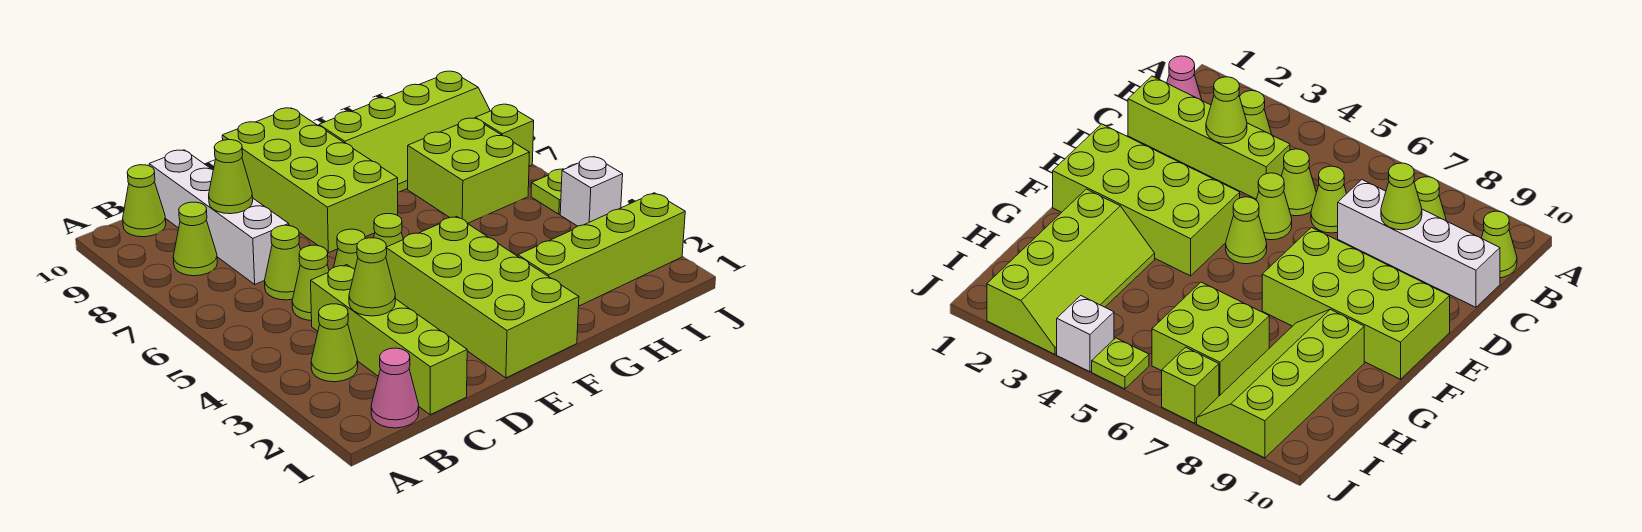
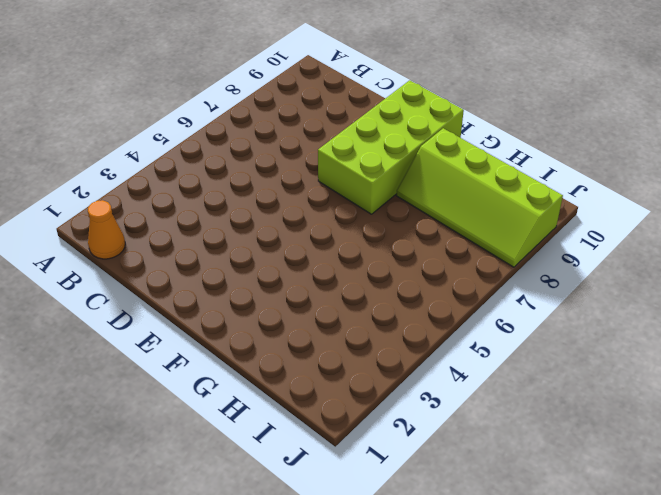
orange 1x1 cone [88,200,125,259] -> pink 1x1 cone [371,348,419,428]
none -> lime 1x1 cone [311,304,358,382]
none -> lime 1x1 cone [173,202,217,276]
none -> lime 1x1 cone [123,165,166,237]

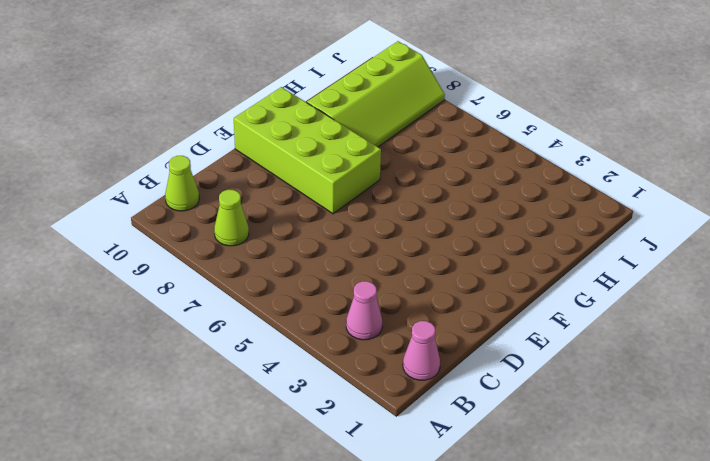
pink 1x1 cone [346,281,382,340] -> lime 1x1 cone [311,304,358,382]
none -> lime 1x4 brick [311,265,467,415]
none -> lime 1x1 cone [292,245,329,321]
none -> lime 1x1 cone [265,225,300,300]

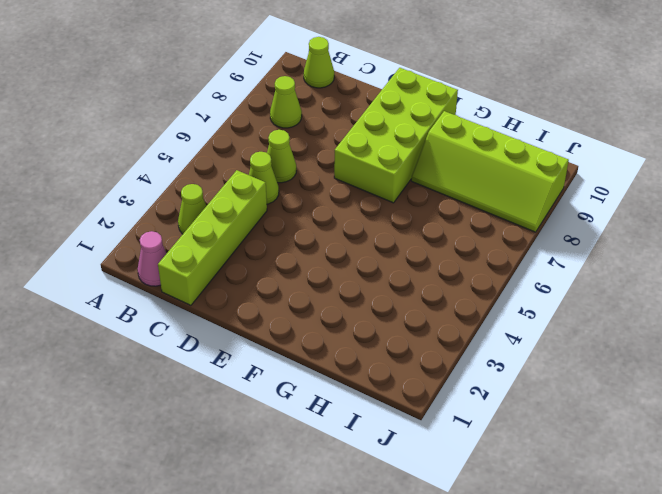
none -> white 1x4 brick [149,150,289,284]
none -> lime 1x1 cone [334,229,365,269]
none -> lime 2x4 brick [386,217,579,378]

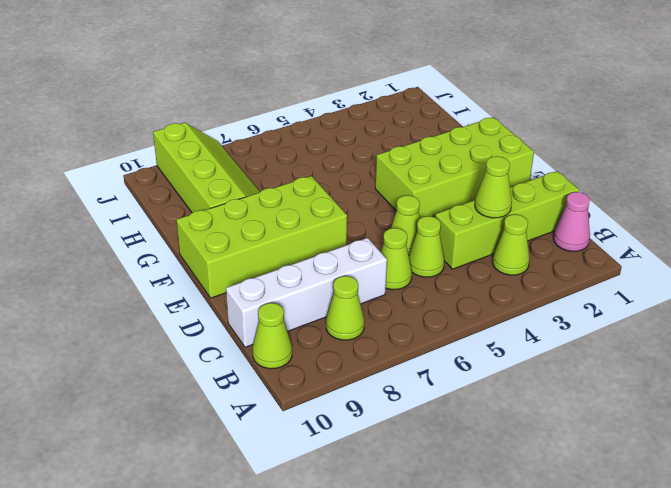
none -> lime 1x1 cone [374,214,403,247]
none -> lime 2x4 slope [517,193,685,306]
none -> lime 2x2 brick [408,118,530,224]

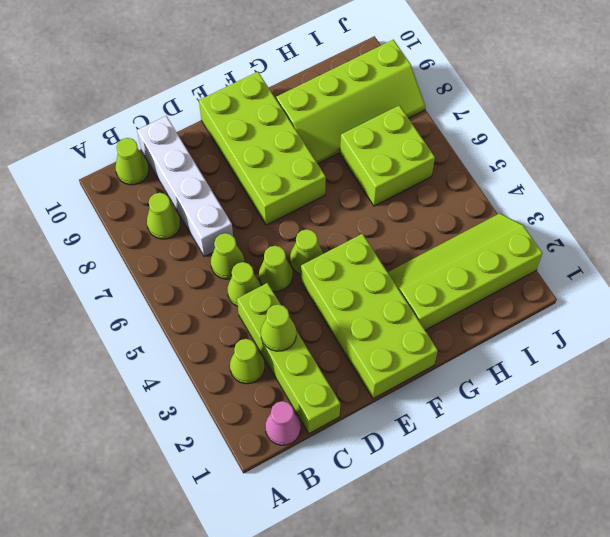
none -> white 1x1 brick [560,157,623,226]
none -> lime 1x1 plate [531,169,564,214]
none -> lime 1x1 brick [475,104,534,166]

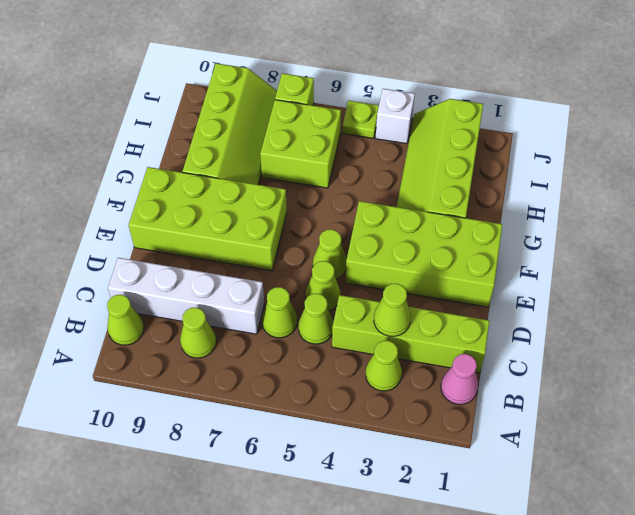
none -> lime 1x1 cone [209,140,253,214]

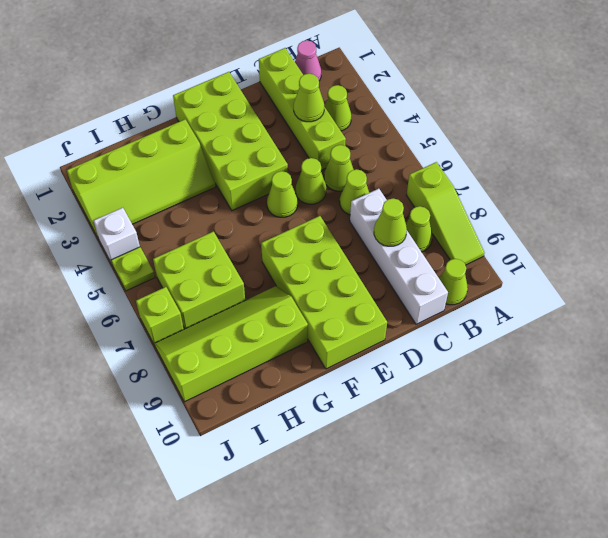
lime 1x3 slope [407,162,485,265] -> none

